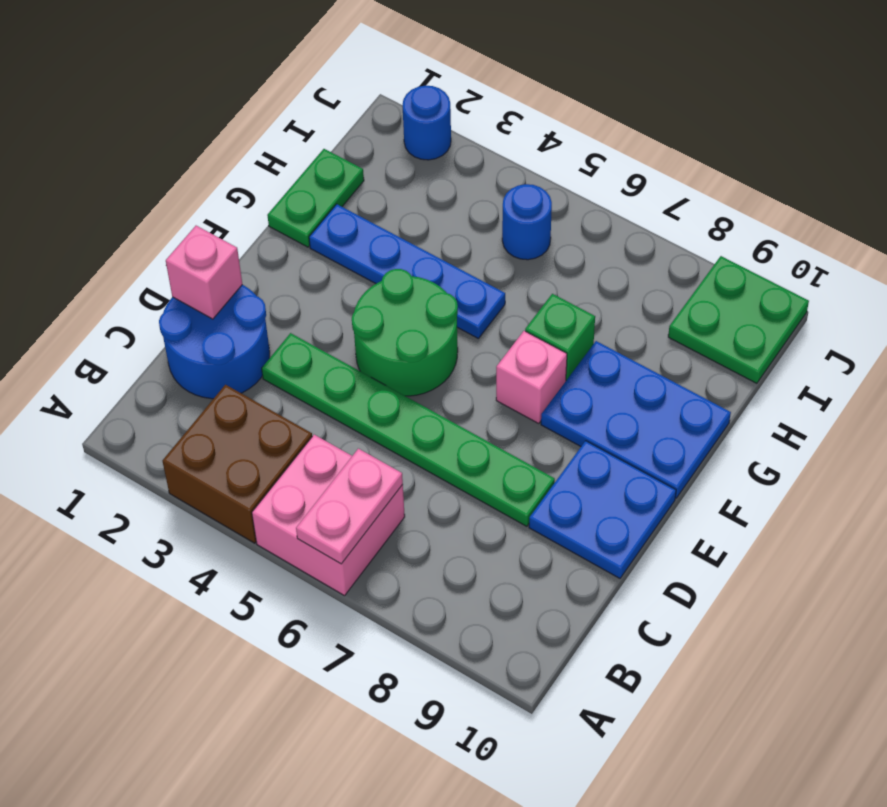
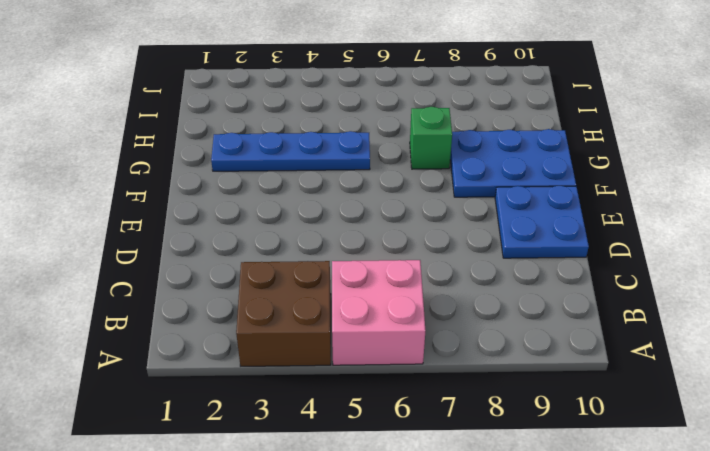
none -> blue 2x2 round brick [159,285,270,399]
none -> green 1x6 plate [262,333,555,526]
none -> green 2x2 round brick [352,269,458,396]

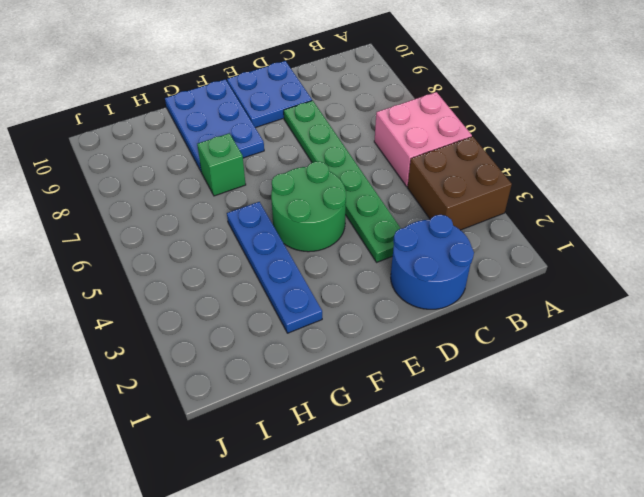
none -> pink 1x1 brick [496,331,567,423]
none -> green 1x2 plate [267,149,364,247]
none -> blue 1x1 round brick [502,184,552,260]

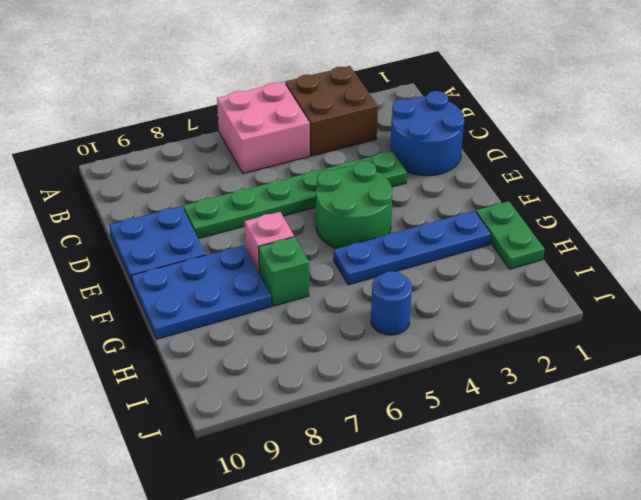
none -> green 2x2 plate [668,256,809,383]
none -> blue 1x1 round brick [403,86,451,160]
none -> pink 1x2 plate [296,449,403,564]

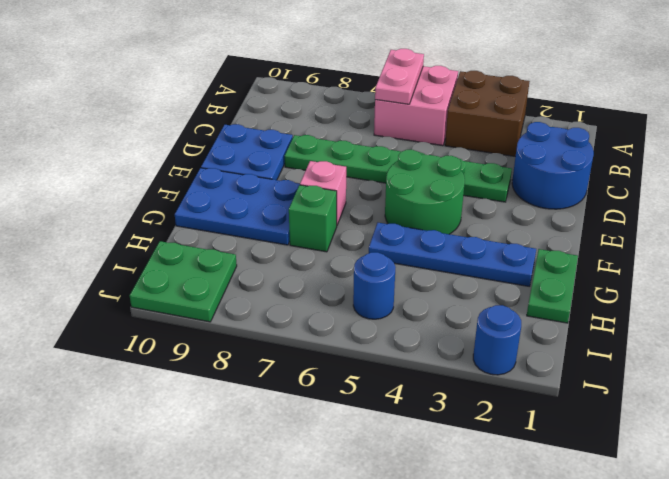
none -> pink 1x1 brick [166,226,242,319]

